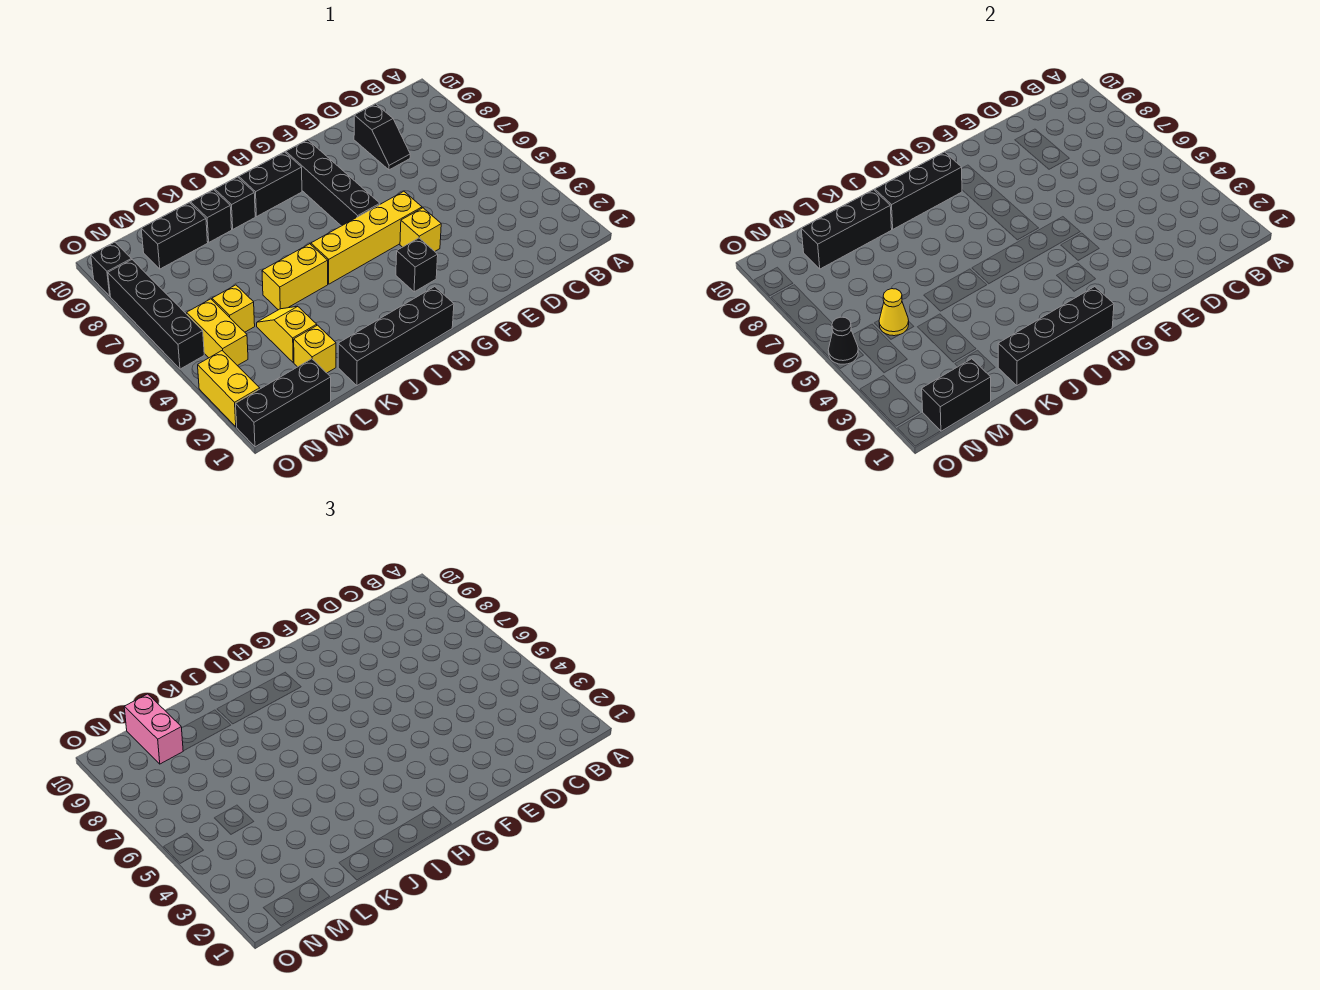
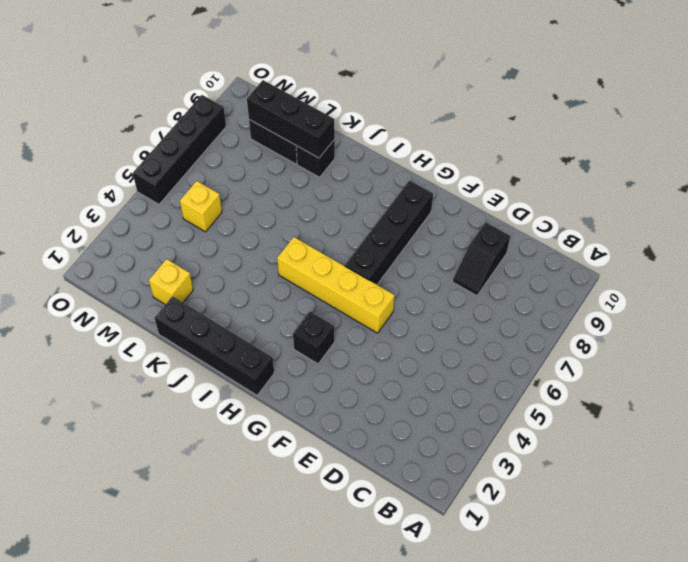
none -> yellow 1x1 brick [400,208,441,251]
none -> black 1x2 brick [239,152,302,217]
none -> yellow 1x2 brick [262,244,328,310]

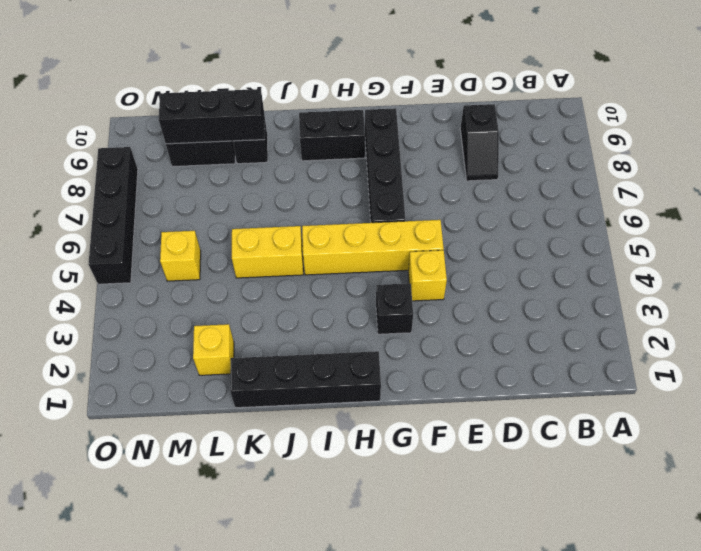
none -> black 1x1 brick [215,177,255,229]
none -> yellow 1x2 slope [257,306,317,362]
none -> black 1x3 brick [236,359,331,447]

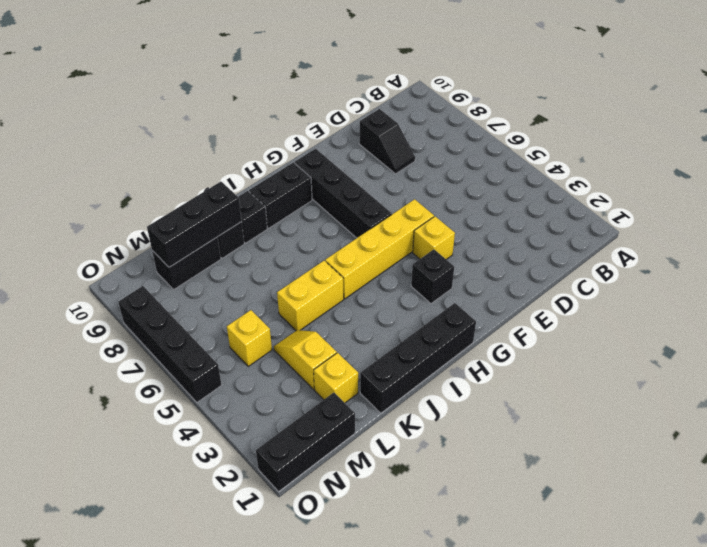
none -> yellow 1x2 brick [187,299,248,366]
none -> yellow 1x2 brick [198,351,260,427]
none -> black 1x1 brick [91,242,131,296]

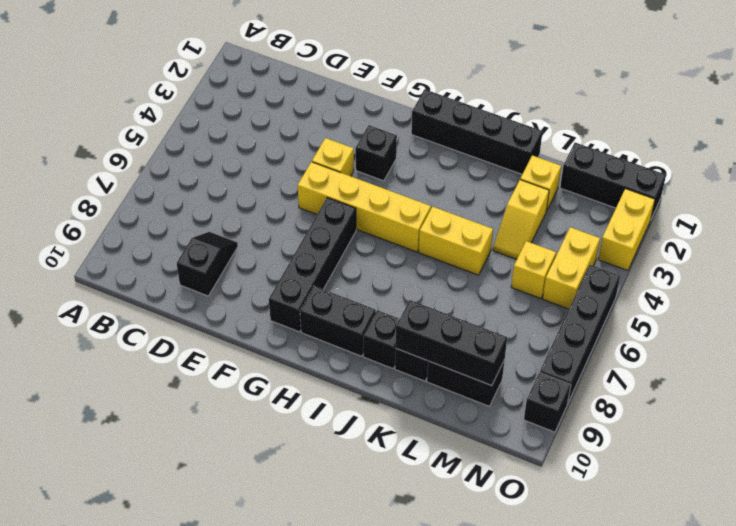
none -> black 1x4 brick [998,287,1114,386]
none -> black 1x3 brick [875,152,962,229]
none -> black 1x2 brick [922,359,991,431]

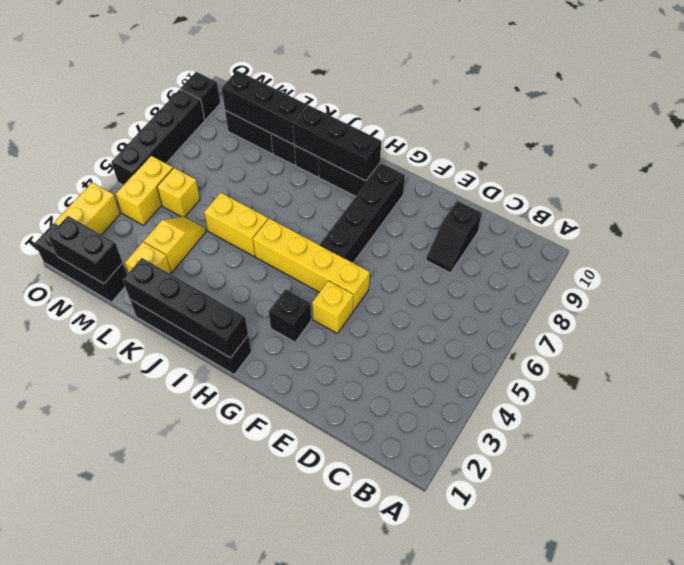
none -> yellow 1x1 cone [879,289,909,336]
none -> black 1x1 cone [828,317,858,364]
none -> pink 1x2 brick [124,694,183,764]

